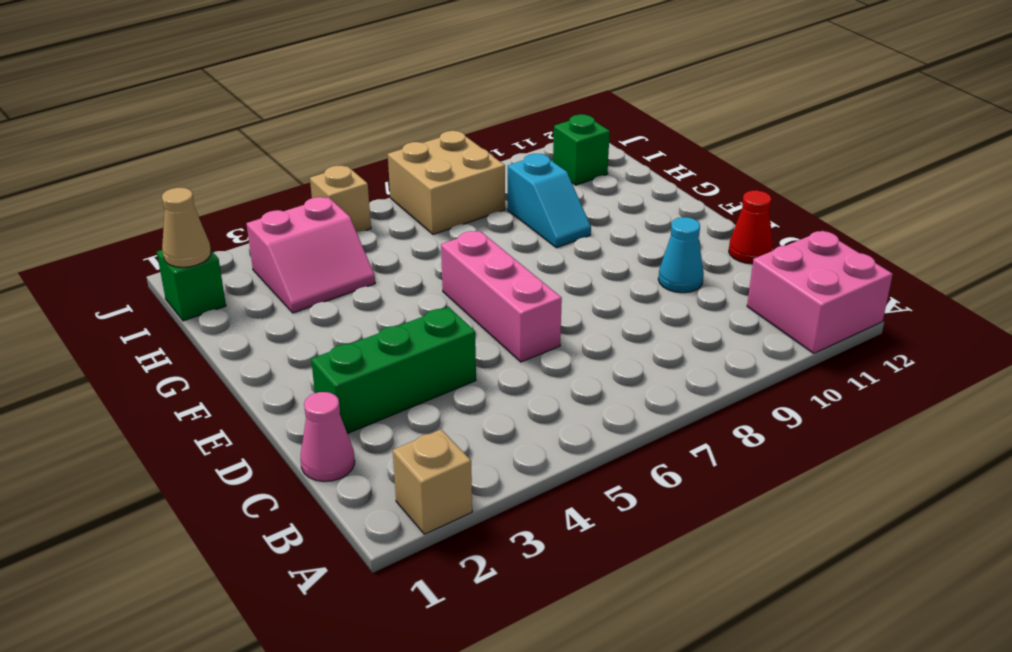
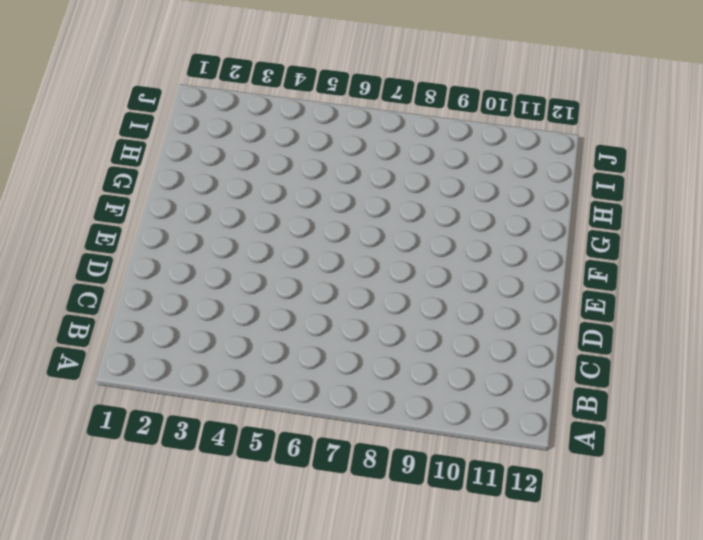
none -> tan 1x1 brick [393,429,472,534]
none -> pink 2x2 brick [747,231,893,353]
none -> pink 1x1 cone [301,392,355,482]

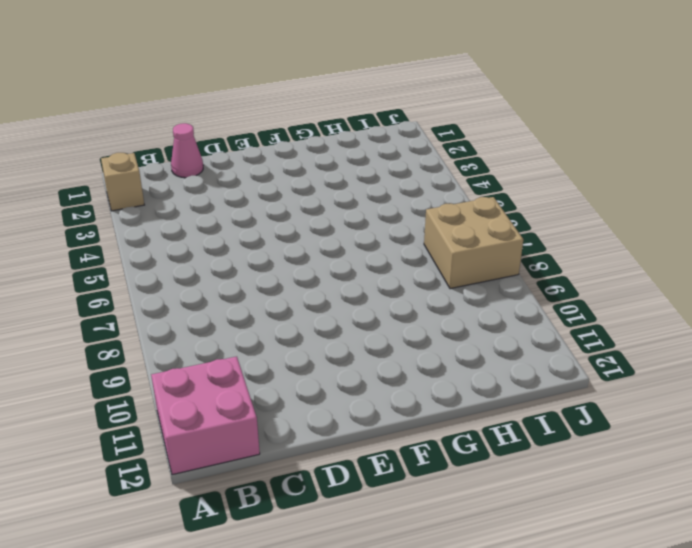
none -> green 1x3 brick [311,307,476,434]
none -> pink 1x3 brick [441,231,562,362]
none -> cyan 1x1 cone [658,217,704,293]

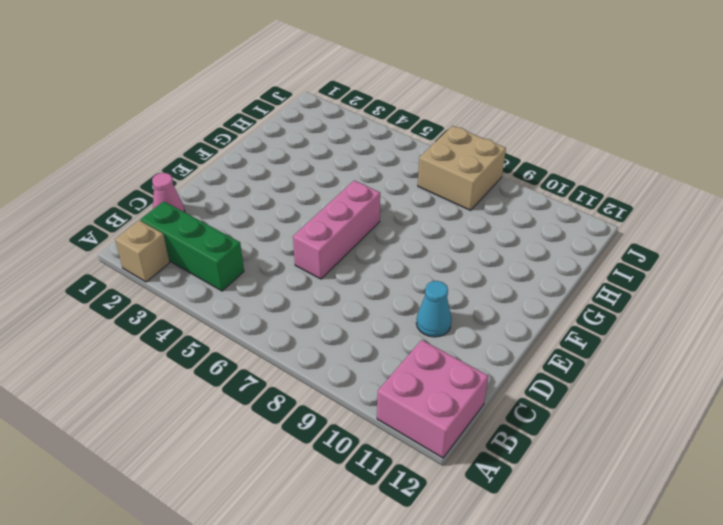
green 1x3 brick [141,201,244,291] -> green 1x3 brick moved to [311,307,476,434]
none -> red 1x1 cone [729,190,773,264]
none -> cyan 1x2 slope [508,154,591,248]
none -> pink 2x2 slope [247,197,375,313]

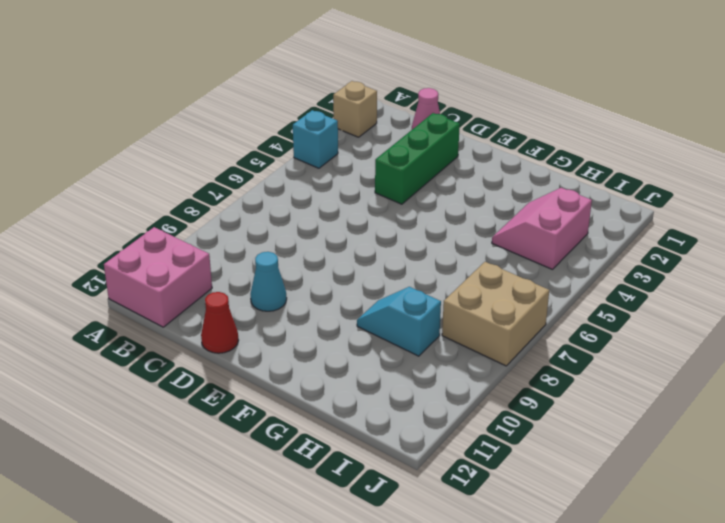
cyan 1x1 brick [293,110,338,168] -> none
none -> pink 1x3 brick [441,231,562,362]
none -> green 1x1 brick [157,250,226,321]
none -> green 1x1 brick [553,114,610,185]

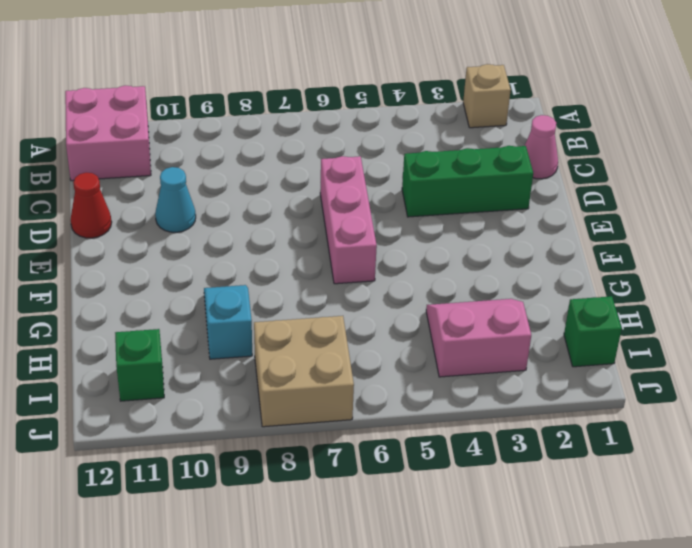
none -> tan 1x1 brick [310,166,371,232]
none -> tan 1x1 cone [162,188,211,267]

